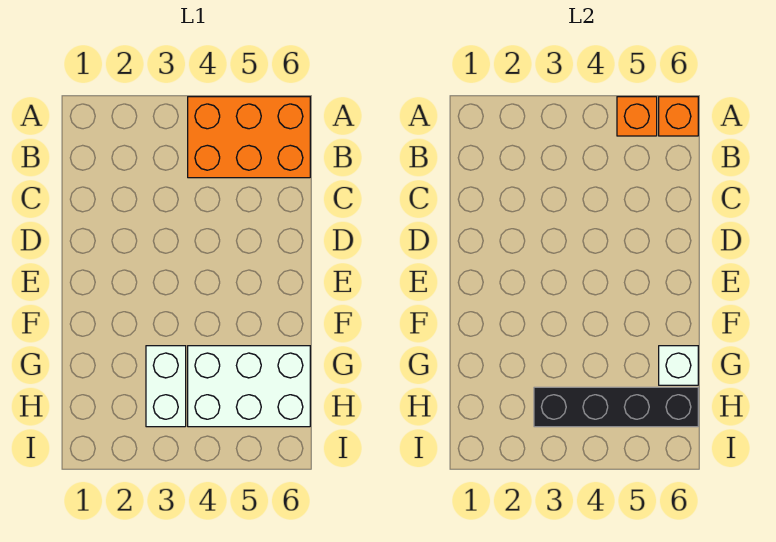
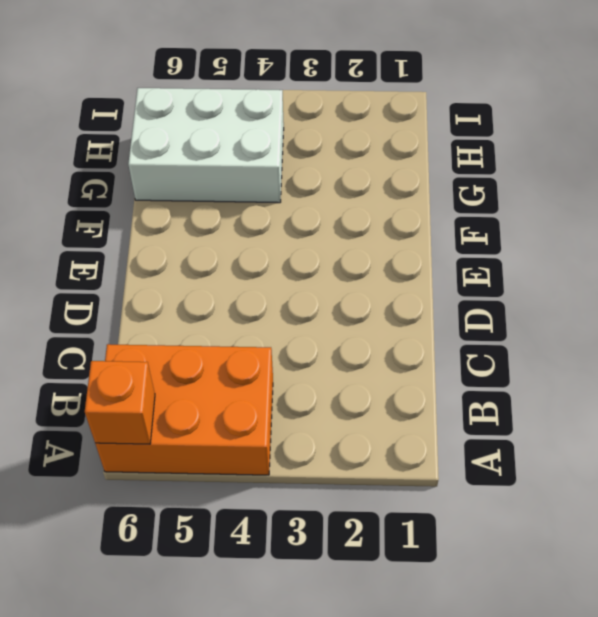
none -> white 1x2 brick [146,346,186,427]
none -> orange 1x1 brick [617,97,657,136]

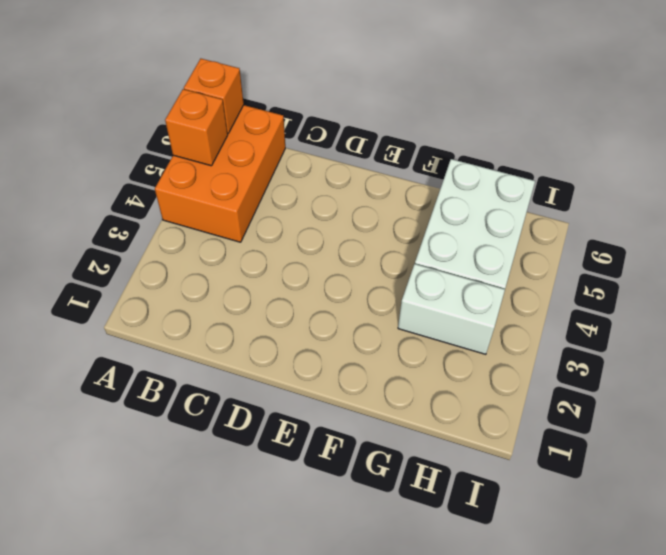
none -> white 1x1 brick [659,346,698,385]
none -> black 1x4 brick [534,387,698,427]

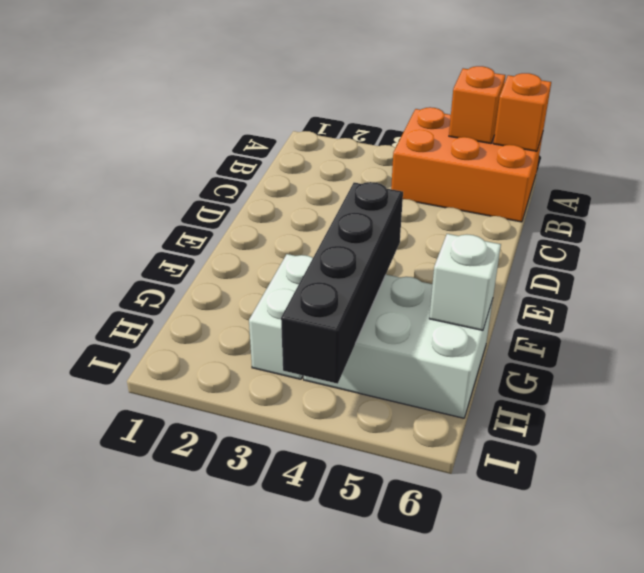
black 1x4 brick [281,182,403,384] -> black 1x4 brick turned to [534,387,698,427]

